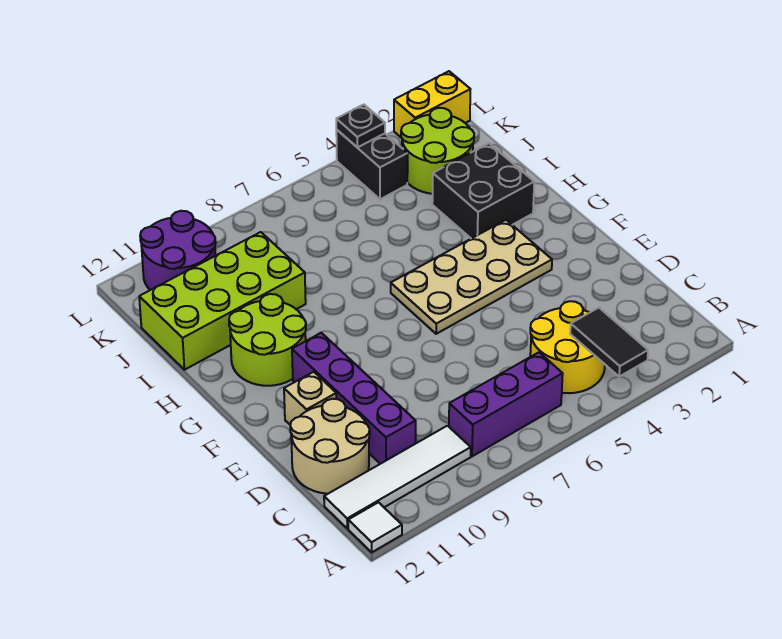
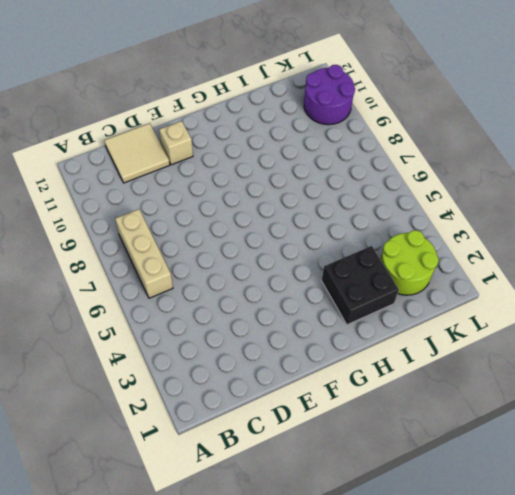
tan 1x3 brick [115,209,173,298] -> purple 1x3 brick [449,352,563,456]
tan 2x2 tile [104,123,170,183] -> tan 2x2 round brick [290,399,370,494]
none -> white 1x1 tile [348,502,402,552]
none -> yellow 2x2 round brick [530,301,605,393]
none -> white 1x4 tile [324,426,471,529]

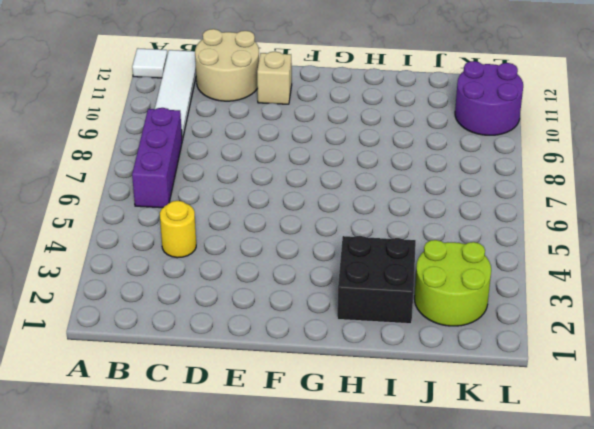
yellow 1x1 round brick [160,201,196,258] -> yellow 2x2 round brick [530,301,605,393]
none -> purple 1x4 brick [292,333,416,464]
none -> tan 2x4 plate [391,220,552,334]
none -> lime 2x2 round brick [229,294,306,386]

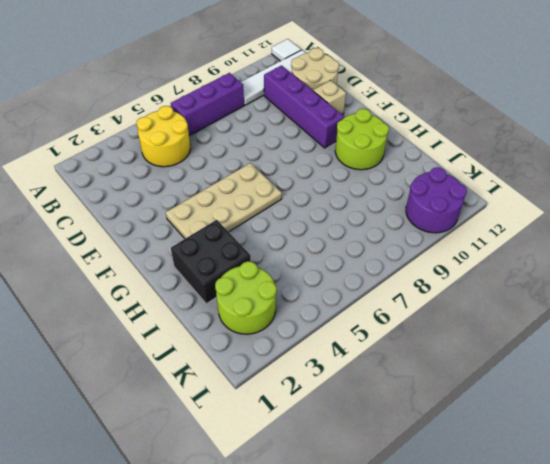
none -> lime 2x4 brick [139,232,306,370]
none -> black 1x2 brick [336,130,408,199]
none -> yellow 1x2 brick [394,71,470,137]

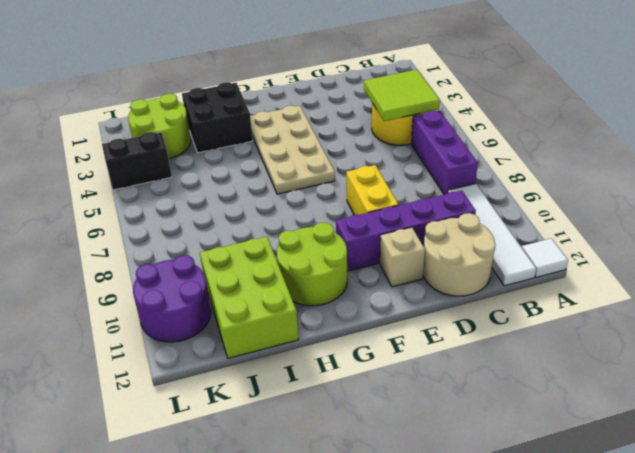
lime 2x2 tile [364,70,440,121] -> black 1x2 tile [570,308,648,377]
yellow 1x2 brick [346,165,399,215] -> yellow 1x2 brick moved to [394,71,470,137]
lime 2x3 brick [200,237,299,358] -> lime 2x4 brick [139,232,306,370]
none -> black 1x1 plate [336,105,385,147]

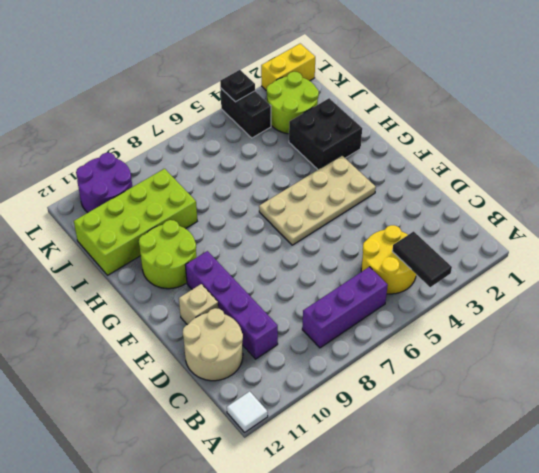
none -> white 1x4 tile [324,426,471,529]

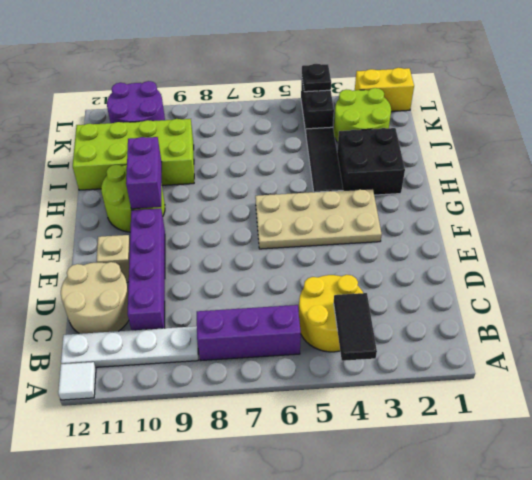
white 1x4 plate [61,326,198,367] -> white 1x4 tile [324,426,471,529]
purple 1x2 brick [126,137,162,209] -> none
black 1x3 tile [306,127,343,192] -> none

